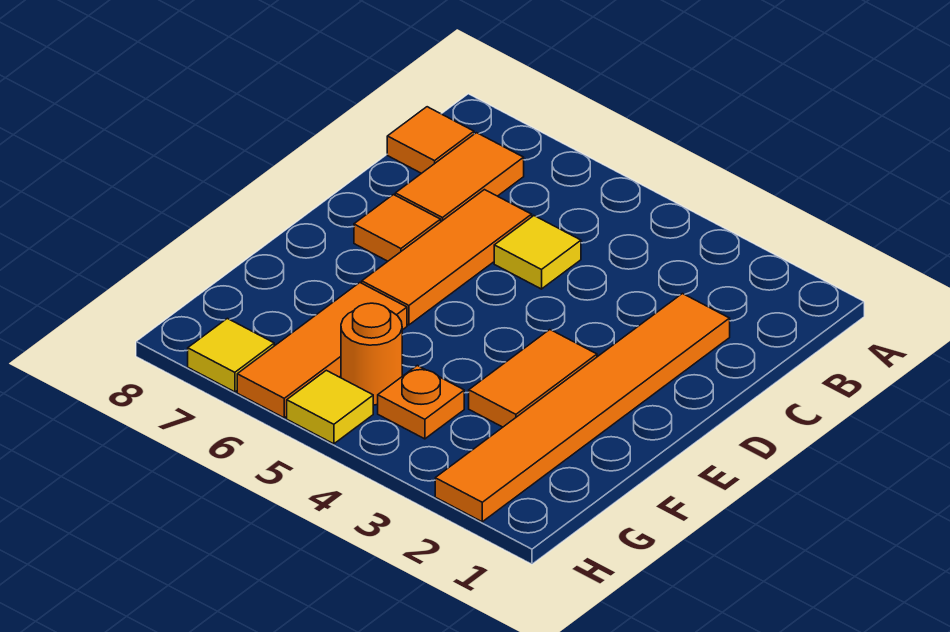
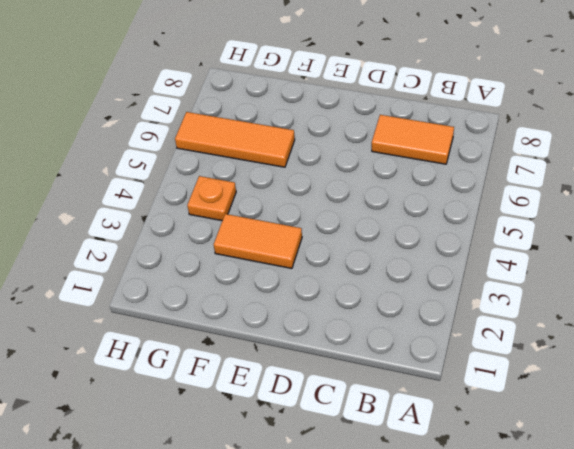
none -> orange 1x1 tile [387,107,474,173]
none -> orange 1x6 tile [435,294,730,522]
none -> yellow 1x1 tile [494,216,581,289]

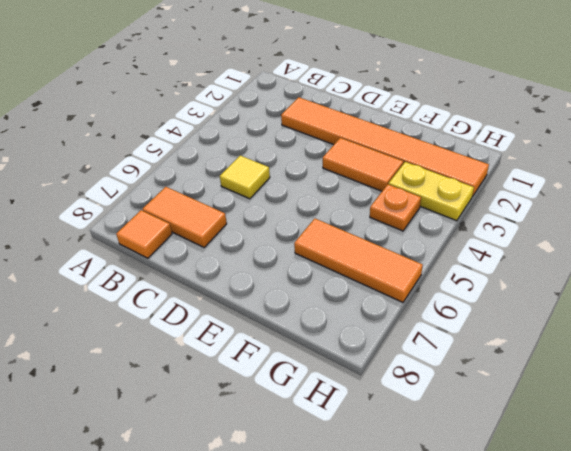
yellow 1x2 plate [389,162,474,221] -> none
none -> orange 1x3 tile [362,190,532,325]
none -> orange 1x1 tile [354,195,441,261]
none -> orange 1x1 round brick [341,303,402,405]

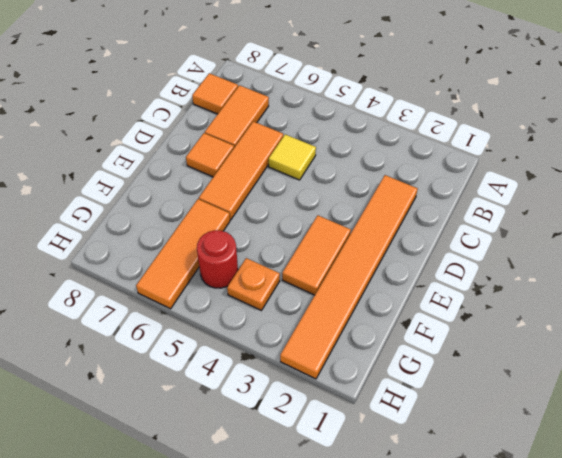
red 1x1 round brick [197,230,238,288] -> orange 1x1 round brick [341,303,402,405]
none -> yellow 1x1 tile [287,370,373,444]
none -> yellow 1x1 tile [188,318,274,392]

